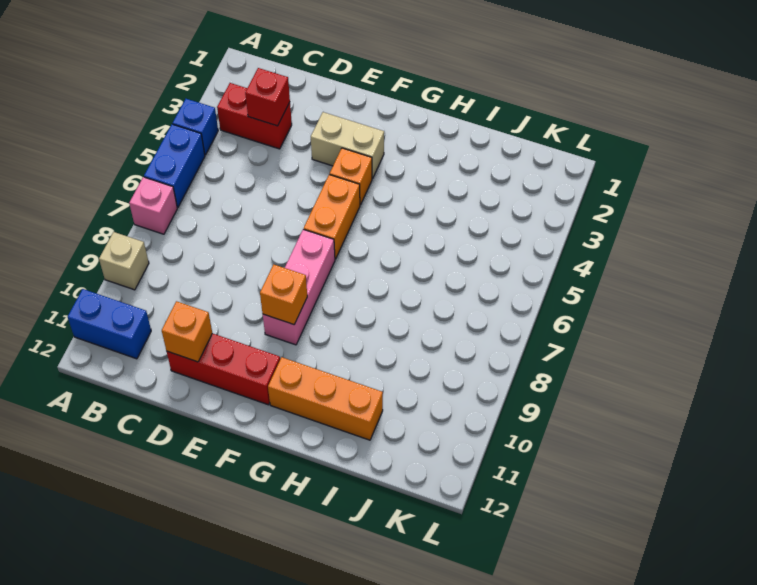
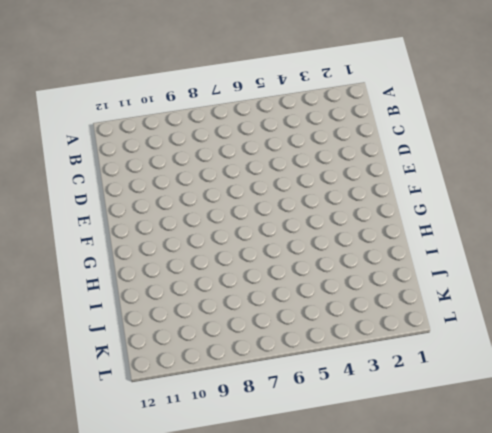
none -> blue 1x1 brick [173,99,218,155]
none -> blue 1x2 brick [144,124,205,207]
none -> pink 1x1 brick [129,177,177,234]

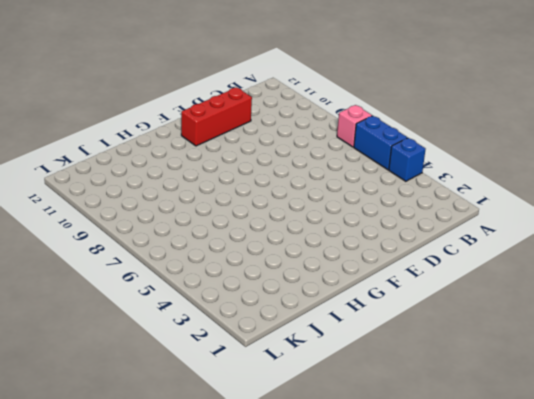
none -> tan 1x1 brick [99,232,149,290]
none -> blue 1x2 brick [68,289,151,359]
none -> red 1x2 brick [217,83,292,149]

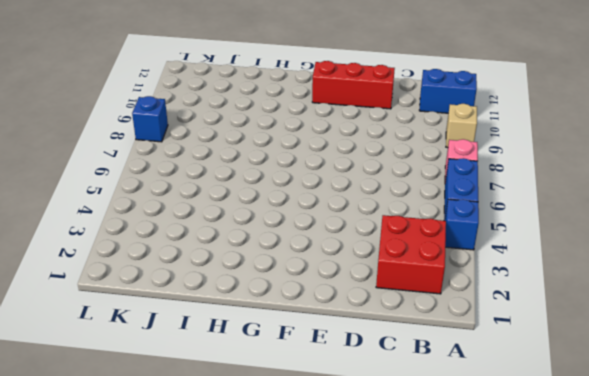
red 2x2 brick [376,215,446,294] -> red 1x2 brick [217,83,292,149]
blue 1x1 brick [132,96,168,142] -> none
none -> tan 1x2 brick [311,112,384,179]
none -> orange 1x1 brick [330,148,372,205]
none -> orange 1x2 brick [304,175,360,259]

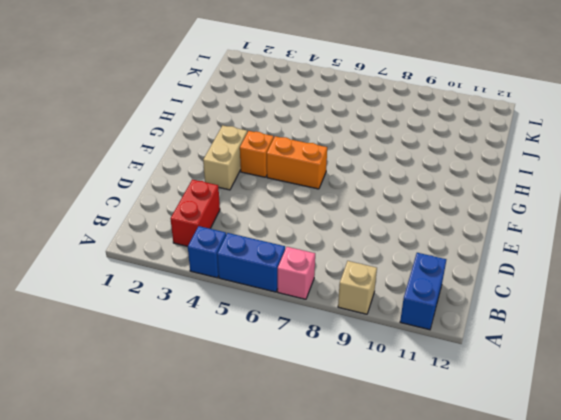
none -> red 1x3 brick [167,333,280,405]
none -> pink 1x3 brick [263,229,335,345]
none -> orange 1x3 brick [268,357,383,440]

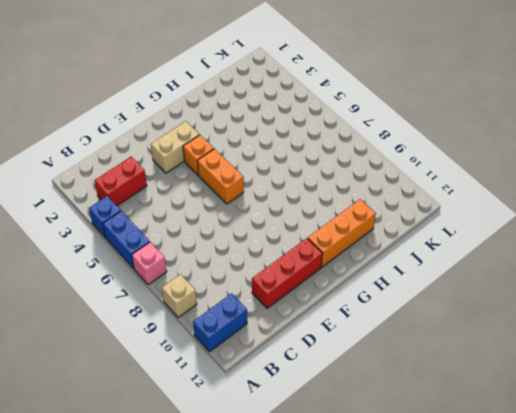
none -> pink 1x3 brick [263,229,335,345]
none -> red 1x1 brick [245,68,290,126]
none -> orange 1x1 brick [162,301,212,362]

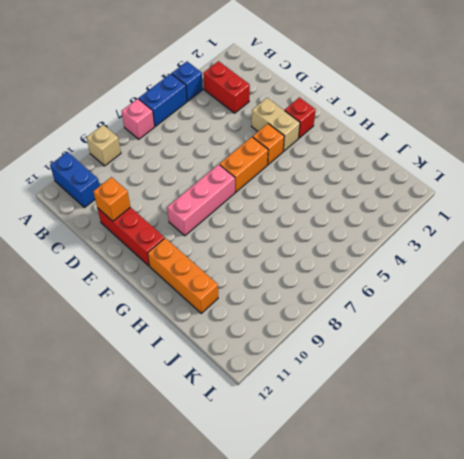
red 1x1 brick [285,98,315,138] -> red 1x1 brick moved to [245,68,290,126]
none -> orange 1x1 brick [260,264,307,325]

